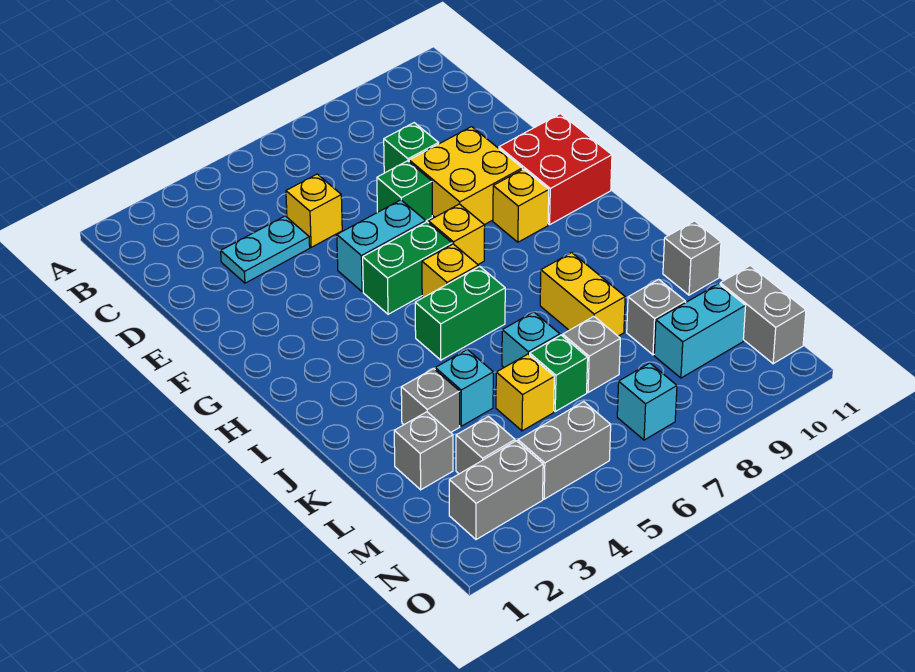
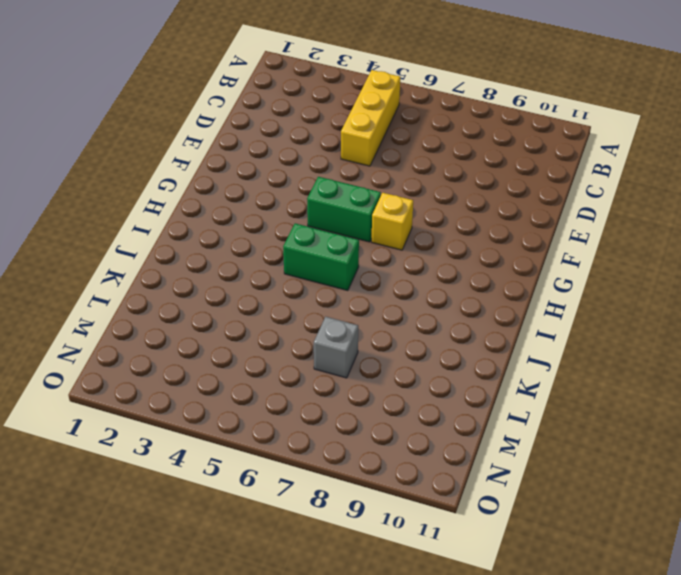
yellow 1x3 brick [341,70,400,166] -> yellow 1x1 brick [286,174,342,247]
none -> cyan 1x2 plate [221,216,310,283]
none -> green 1x1 brick [384,123,439,173]
none -> green 1x1 brick [377,161,432,221]

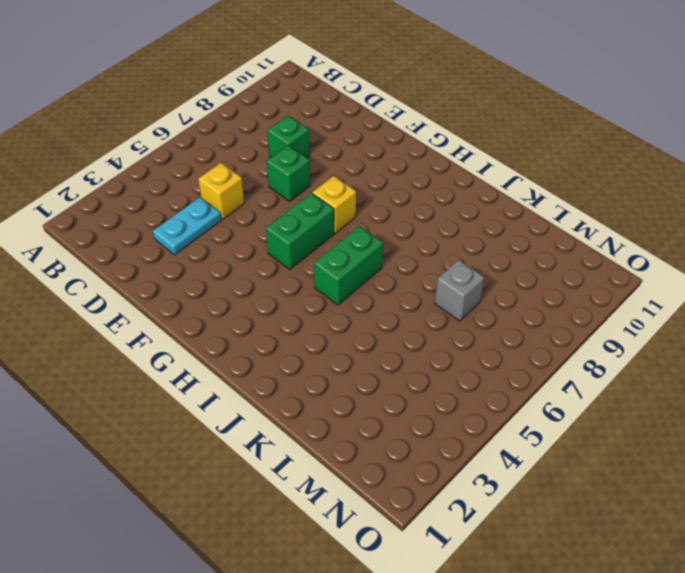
none -> yellow 2x2 brick [409,127,522,225]
none -> cyan 1x2 brick [337,200,426,292]
none -> red 2x2 brick [499,114,612,225]

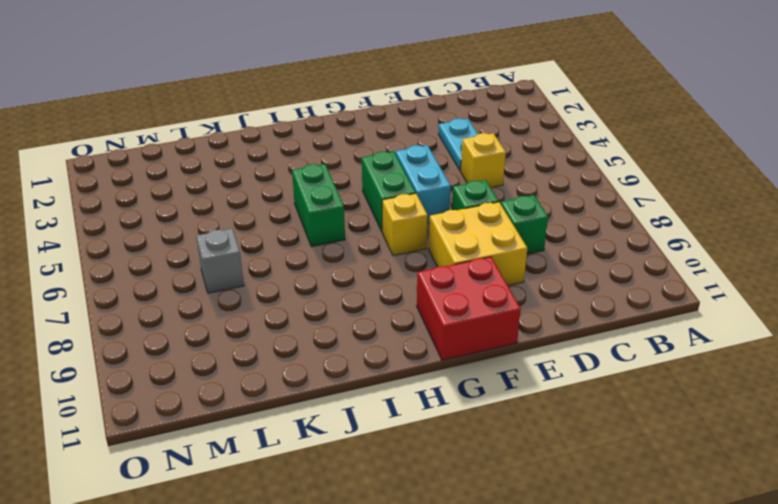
none -> yellow 1x1 brick [493,169,549,242]
none -> yellow 1x1 brick [422,244,478,298]
none -> yellow 1x2 brick [540,253,625,336]

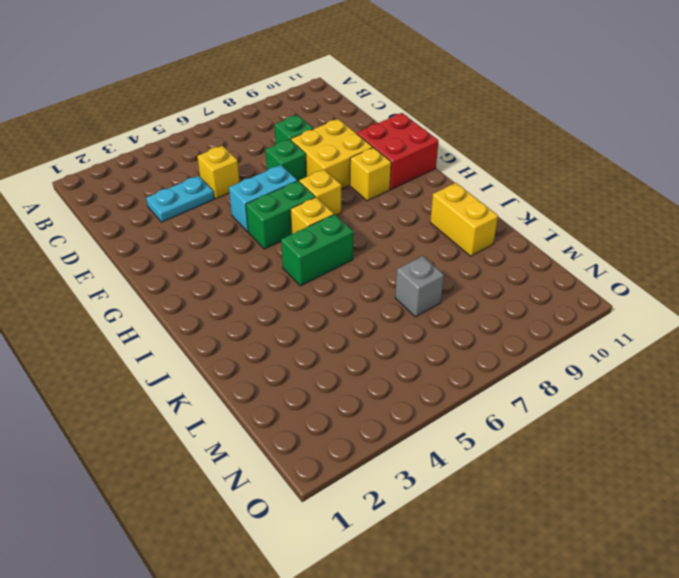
yellow 1x2 brick [430,183,498,256] -> yellow 1x2 brick moved to [540,253,625,336]
none -> grey 1x1 brick [401,369,460,432]
none -> cyan 1x1 brick [435,350,493,426]
none -> cyan 1x1 brick [502,312,560,367]

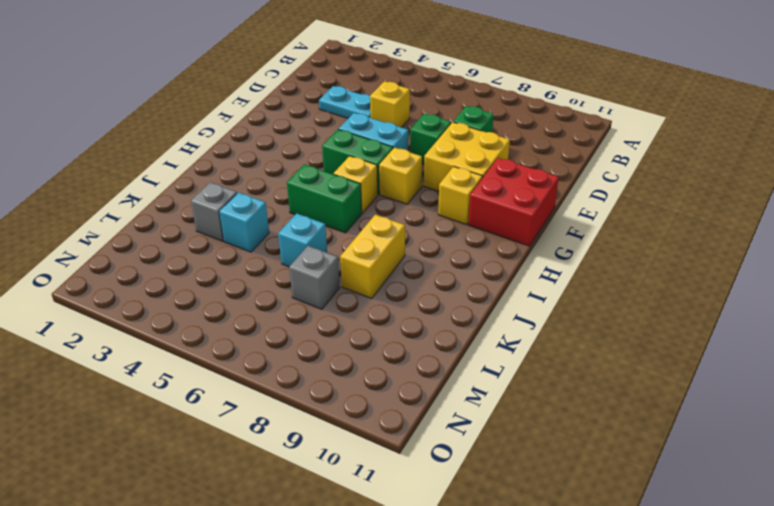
none -> grey 1x1 brick [663,221,721,295]
none -> grey 1x1 brick [394,412,453,490]
none -> yellow 1x1 brick [496,354,554,431]

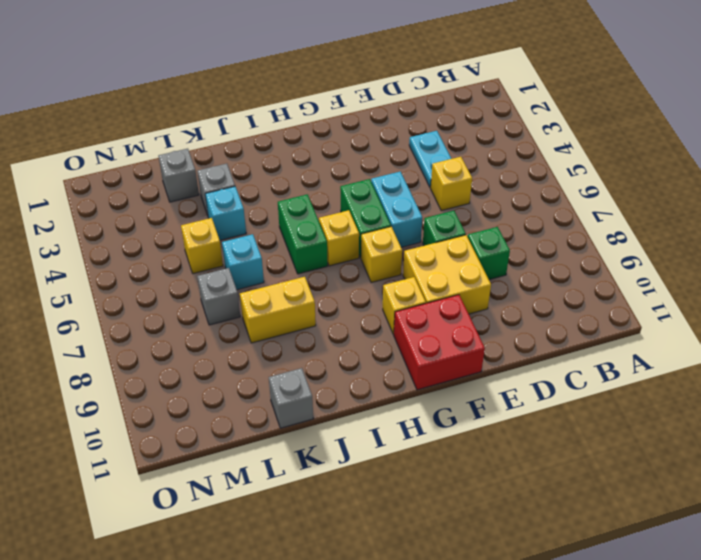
none -> green 1x1 brick [530,335,588,411]
none -> grey 1x1 brick [627,279,685,355]
none -> grey 1x1 brick [456,417,515,474]

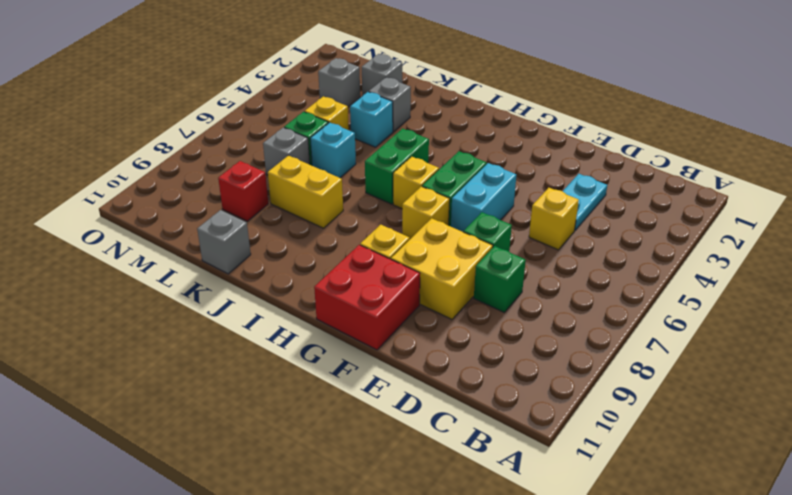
red 1x1 brick [218,161,268,221] -> grey 1x1 brick [627,279,685,355]
none -> cyan 1x2 brick [654,284,746,378]
none -> grey 1x2 brick [720,265,806,364]
none -> grey 1x2 brick [449,441,543,540]

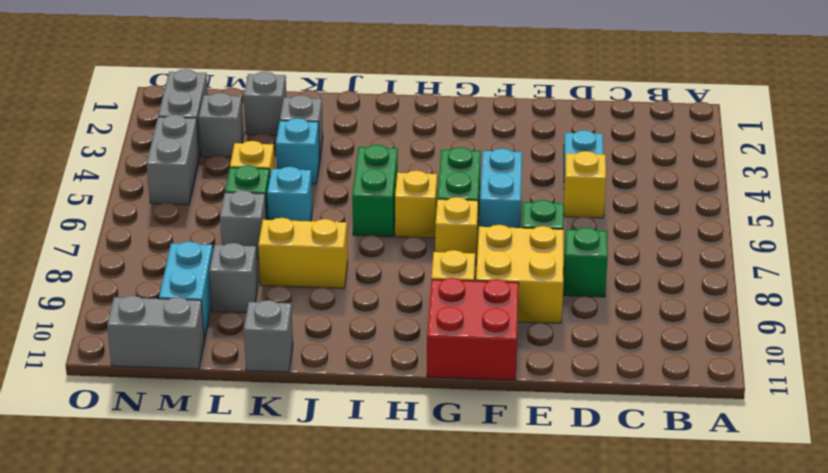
none -> cyan 1x1 brick [617,363,677,440]

